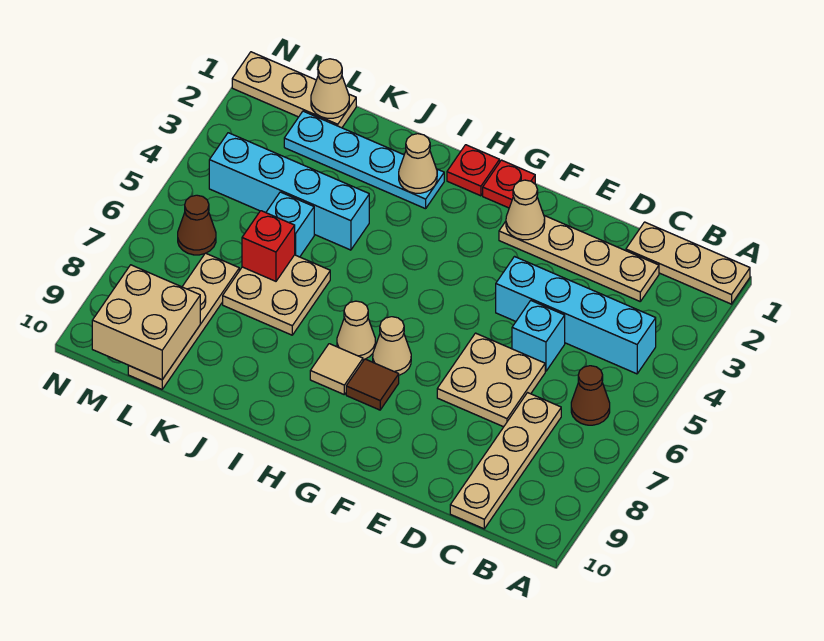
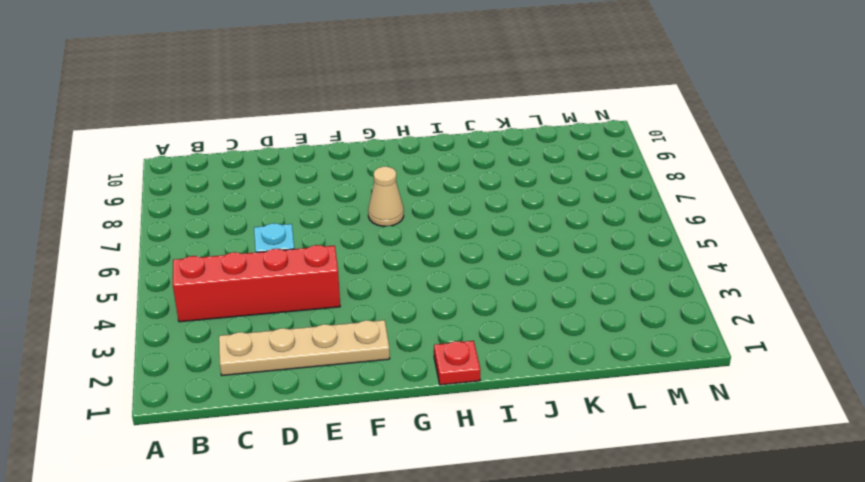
red 1x4 brick [173,245,340,322] -> cyan 1x4 brick [496,257,656,374]
none -> tan 1x3 plate [626,222,750,304]
none -> brown 1x1 cone [571,366,610,425]
none -> tan 1x4 plate [450,393,561,529]

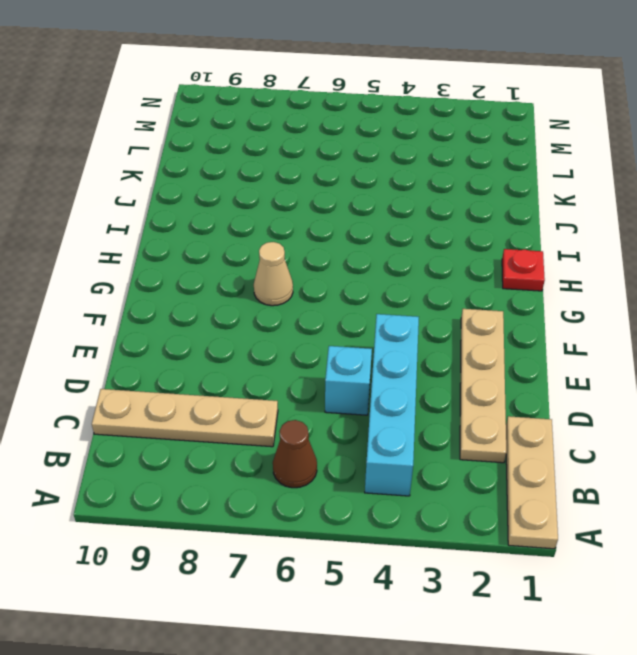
none -> tan 2x2 plate [437,333,545,427]
none -> red 1x1 plate [483,160,535,208]
none -> brown 1x1 tile [346,359,399,410]

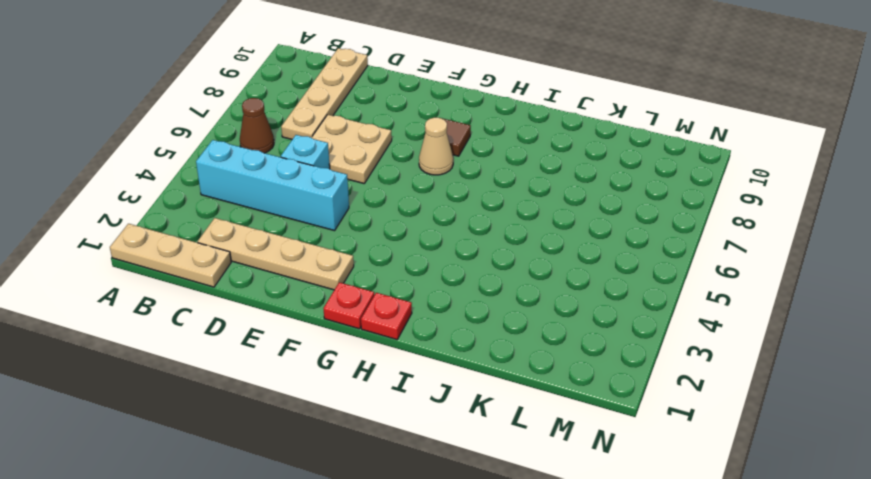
none -> tan 1x1 cone [337,301,375,360]
none -> tan 1x1 tile [310,344,363,394]
none -> cyan 1x4 plate [284,111,444,209]

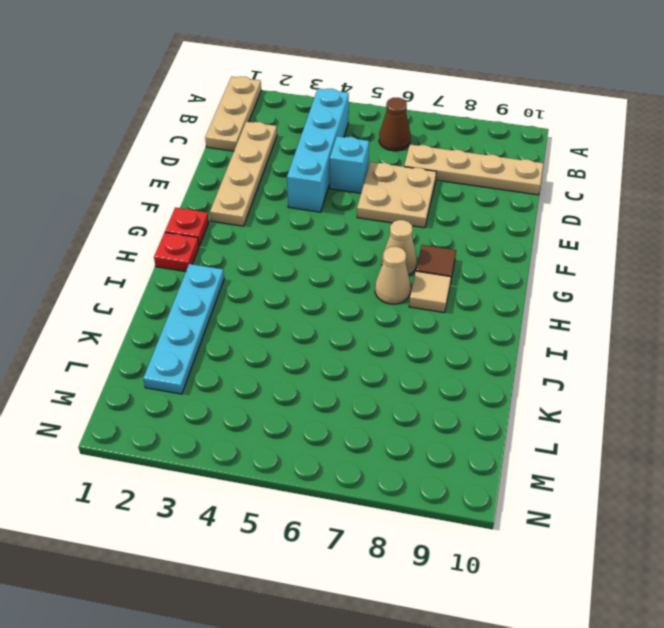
none -> cyan 1x4 brick [209,133,369,250]
none -> tan 2x2 plate [223,255,330,335]
none -> cyan 1x1 brick [266,192,314,257]

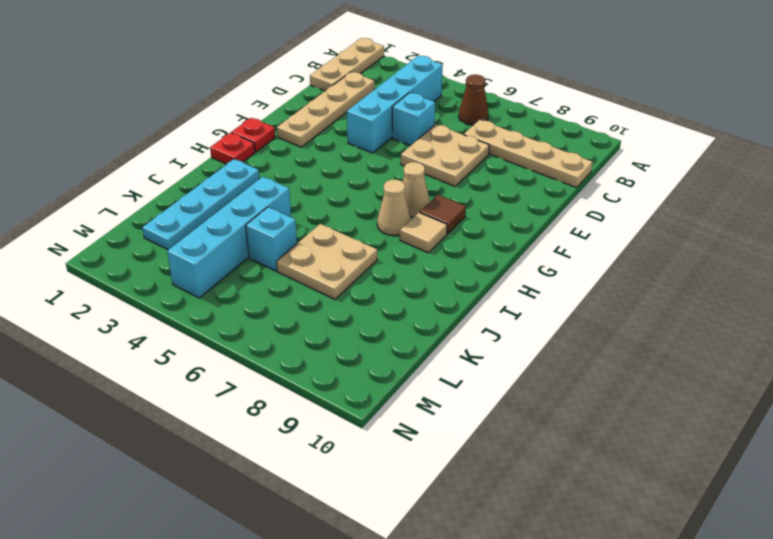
none -> tan 1x3 plate [232,52,356,128]
none -> tan 1x4 plate [128,253,239,389]
none -> brown 1x1 cone [178,195,216,255]

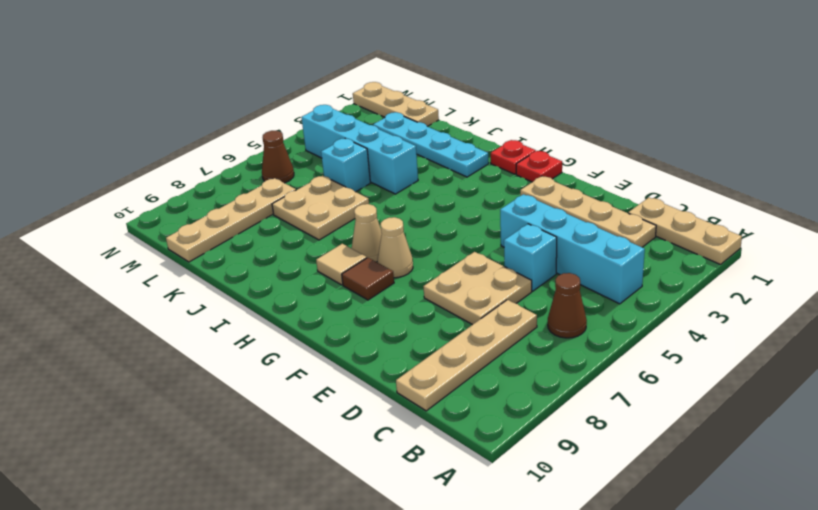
none -> tan 1x1 cone [506,180,545,240]
none -> tan 1x1 cone [399,134,437,193]
none -> red 1x1 brick [242,211,295,281]

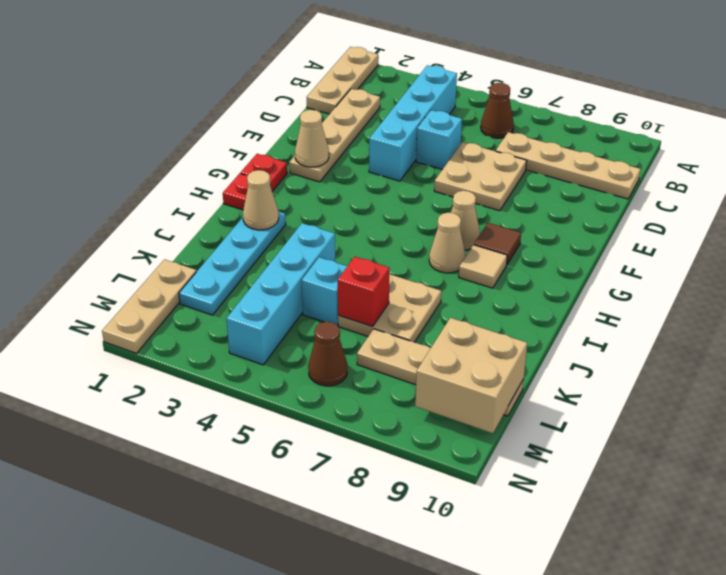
none -> tan 1x1 cone [311,59,349,118]

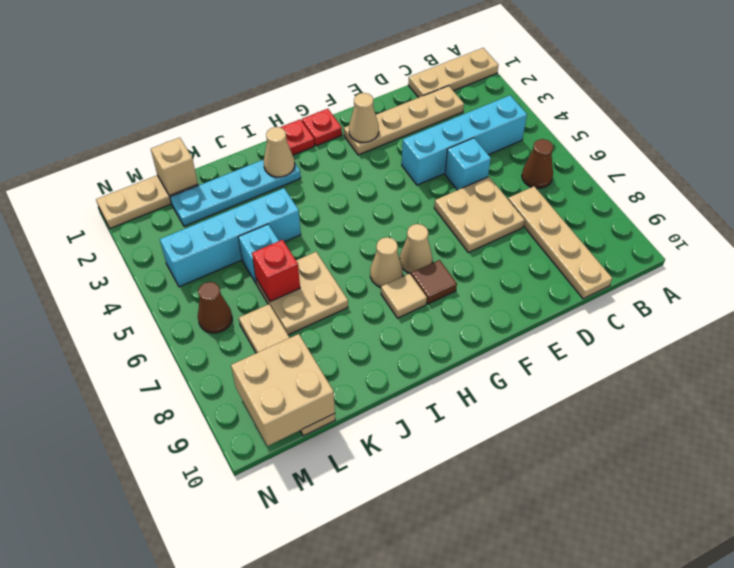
tan 1x1 brick [151,138,198,196] -> tan 1x1 cone [311,59,349,118]

